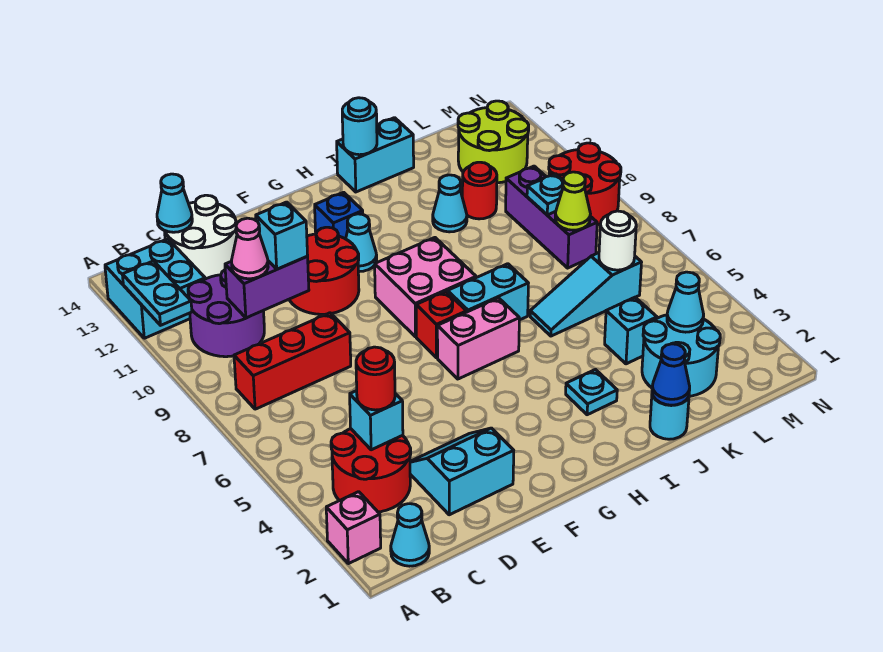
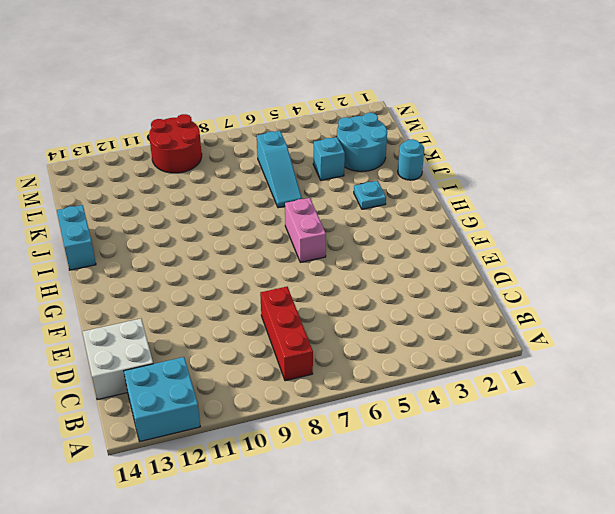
white 2x2 brick [83,319,153,400] -> white 2x2 round brick [165,195,237,279]
none -> pink 1x1 brick [326,492,381,564]
none -> cyan 1x1 cone [391,504,429,566]
none -> red 2x2 round brick [331,429,411,512]
none -> purple 2x2 round brick [188,270,264,357]

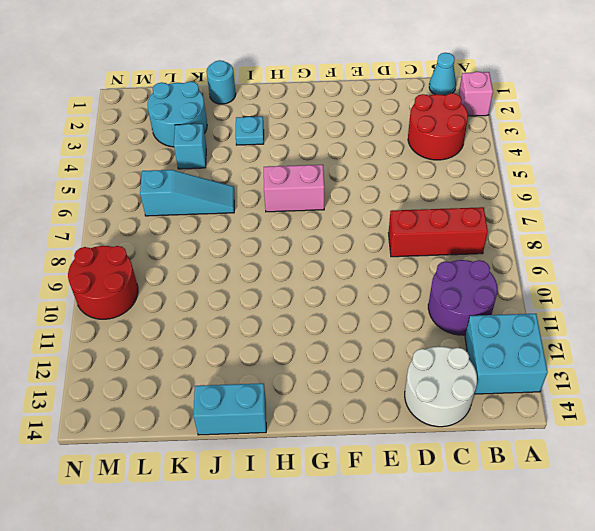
none -> cyan 2x2 slope [410,428,514,515]
none -> red 2x2 round brick [289,227,359,314]
none -> red 1x1 brick [416,291,466,358]
none -> pink 2x2 brick [375,238,476,337]

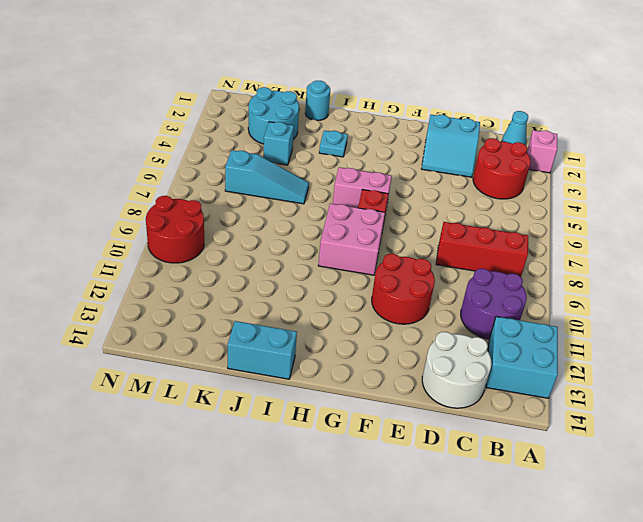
none -> cyan 1x1 cone [346,214,377,272]
none -> blue 1x1 brick [315,192,363,239]
none -> cyan 1x2 brick [448,264,528,320]
none -> cyan 1x1 cone [433,175,467,232]

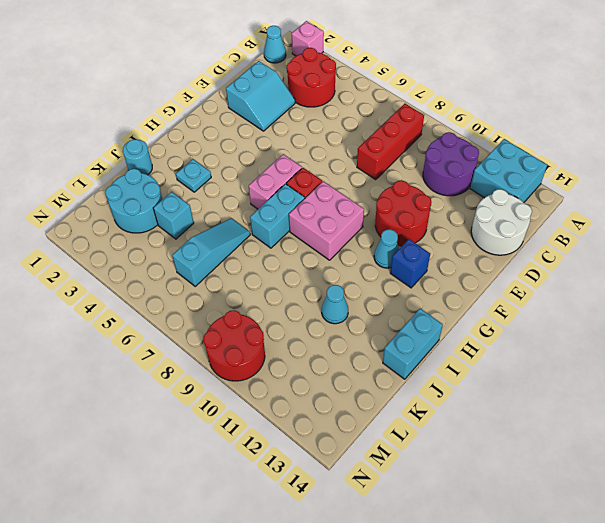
none -> red 1x1 round brick [462,162,497,219]
none -> purple 1x3 brick [506,166,597,268]
none -> lime 2x2 round brick [458,101,529,183]
none -> cyan 1x2 plate [122,261,192,325]

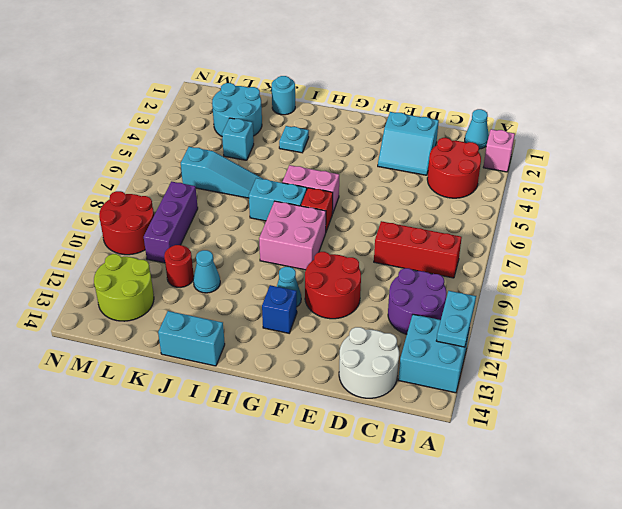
none -> cyan 1x1 brick [350,391,403,450]
none -> purple 1x2 brick [225,257,309,318]
none -> cyan 1x1 cone [157,174,192,232]
none -> cyan 1x1 round brick [342,98,377,155]

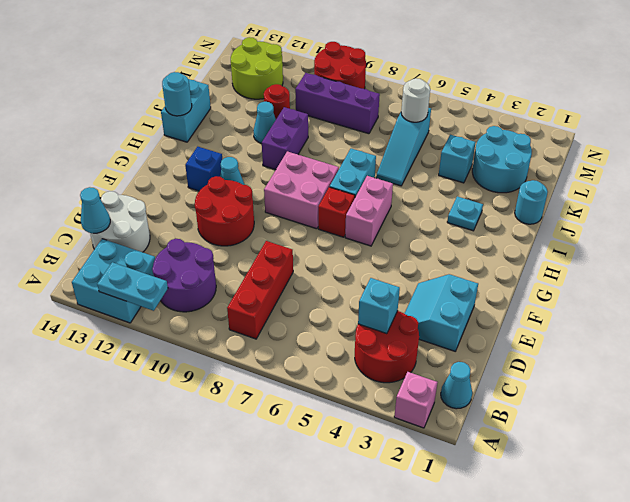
purple 1x2 brick [262,107,308,170] -> purple 1x2 brick moved to [225,257,309,318]
none -> blue 1x1 cone [652,344,690,405]
none -> cyan 1x1 cone [667,272,704,332]
none -> lime 1x1 cone [555,172,590,230]
none -> cyan 1x1 plate [527,174,563,215]

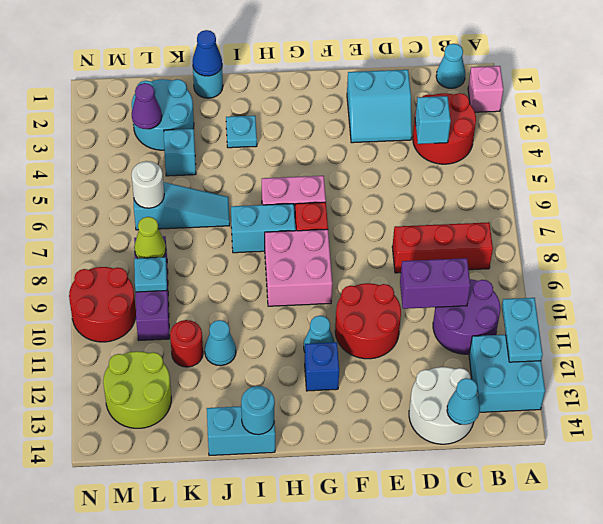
purple 1x1 cone [132,83,162,129] -> cyan 1x1 cone [667,272,704,332]
none -> red 1x1 round brick [356,347,395,410]
none -> pink 1x1 cone [231,218,268,279]
none -> cyan 1x1 brick [256,202,308,269]

